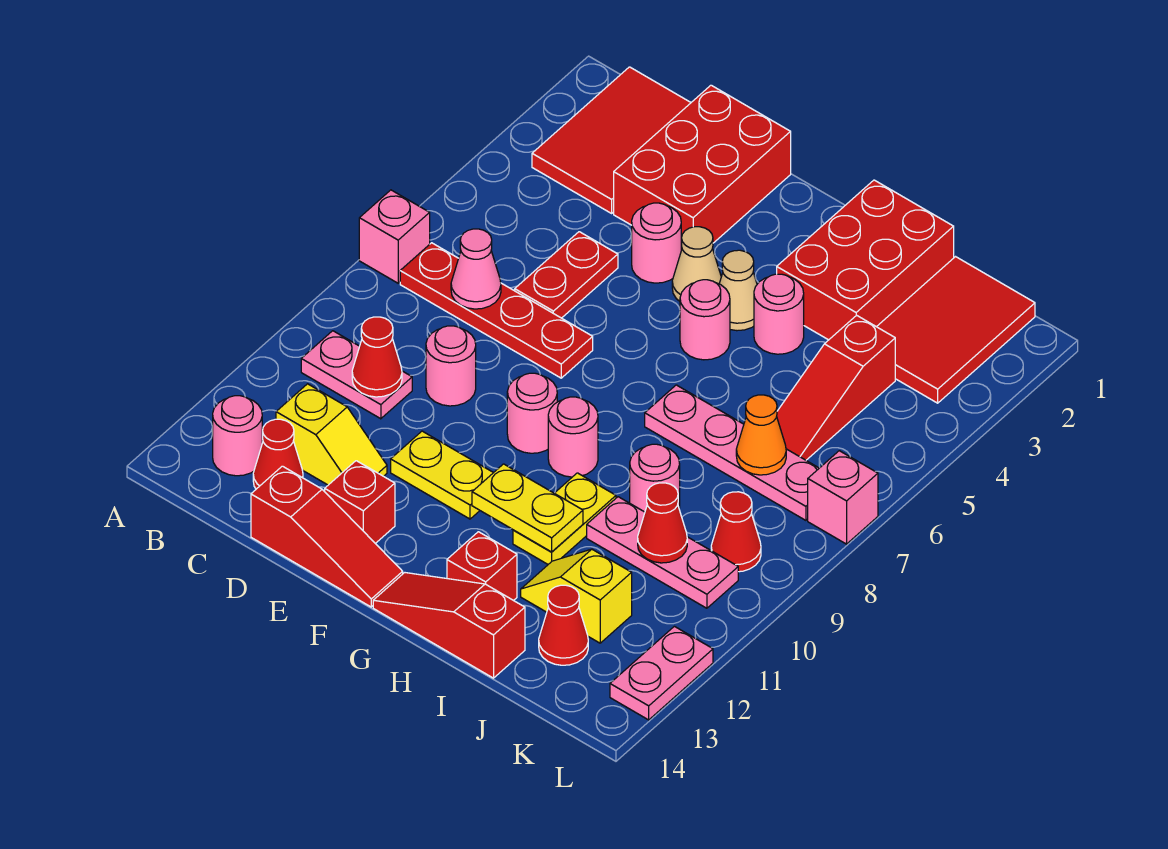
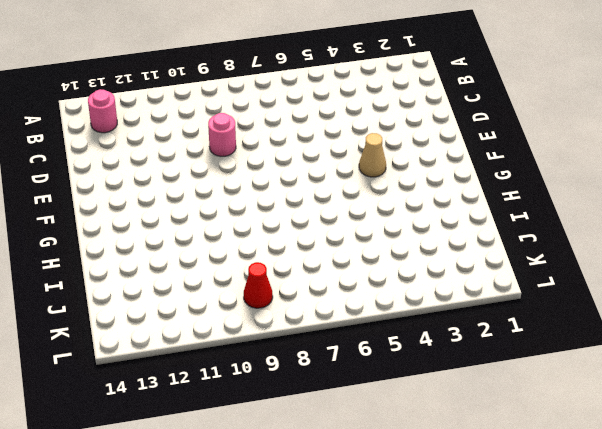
none -> pink 1x1 brick [359,190,430,283]
none -> red 2x3 tile [532,67,691,213]
none -> red 1x4 plate [400,243,593,378]
none -> pink 1x2 plate [301,331,412,419]

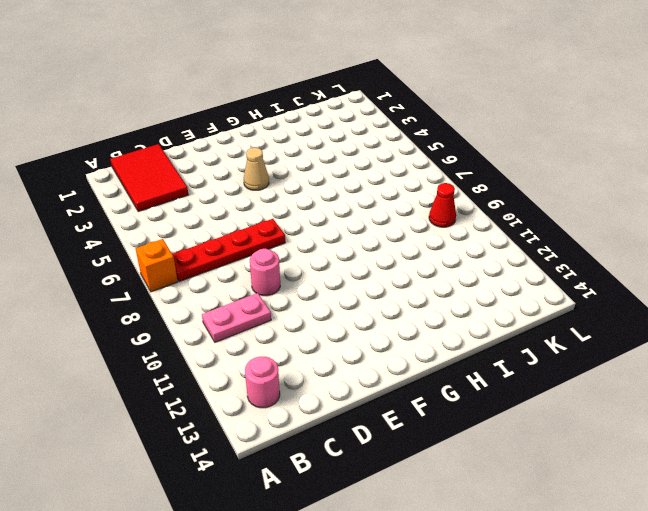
orange 1x1 brick [136,239,178,292] -> pink 1x1 brick [359,190,430,283]
none -> yellow 1x2 slope [276,384,387,485]
none -> red 1x1 cone [253,419,303,489]
none -> red 2x3 brick [614,85,791,250]
none -> red 1x2 plate [515,232,618,318]

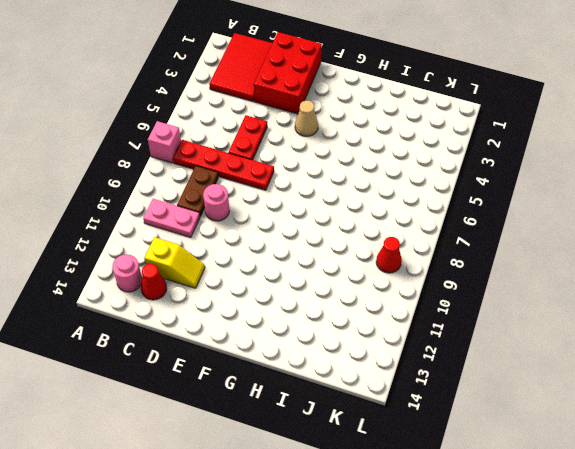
brown 1x2 plate [177,166,218,216] -> none
none -> red 1x3 slope [251,466,403,607]
none -> pink 1x1 round brick [632,203,681,283]
none -> yellow 1x2 plate [391,431,493,519]
none -> red 1x1 brick [325,461,395,544]

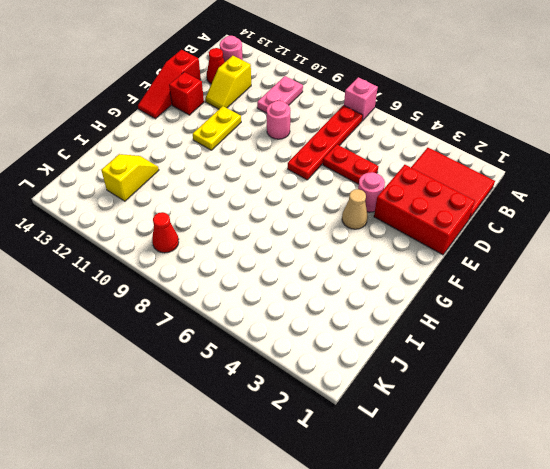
none -> pink 1x1 round brick [507,373,557,453]
none -> tan 1x1 cone [719,250,757,331]
none -> pink 1x1 round brick [680,280,730,360]
none -> pink 1x1 round brick [548,397,598,477]

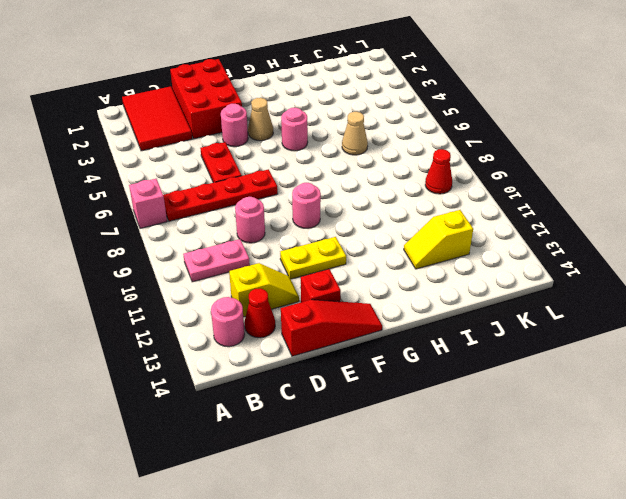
tan 1x1 cone [342,112,368,155] -> tan 1x1 cone moved to [719,250,757,331]
none -> pink 1x1 round brick [548,397,598,477]
none -> red 1x3 slope [373,573,525,678]
none -> red 2x3 brick [777,180,954,340]
none -> pink 1x1 round brick [754,274,804,354]

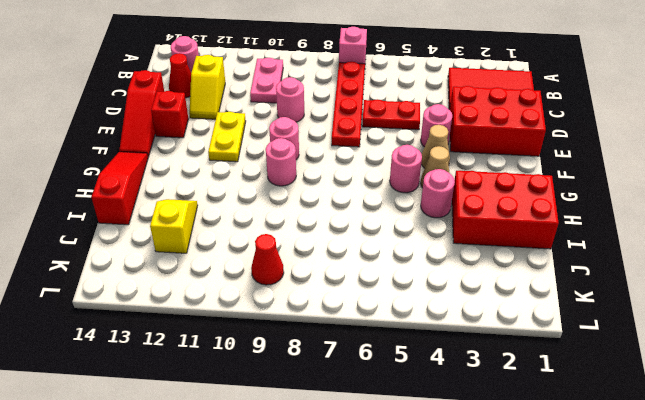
none -> pink 1x4 plate [645,385,819,520]
none -> yellow 1x2 plate [513,473,616,564]
none -> red 1x1 brick [447,532,517,601]
none -> pink 1x1 round brick [630,444,680,512]

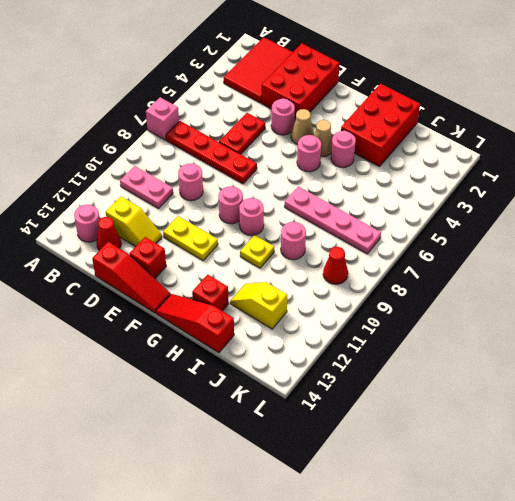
yellow 1x1 plate [240,235,274,268] -> yellow 1x2 plate [513,473,616,564]
none -> pink 1x3 plate [587,497,738,608]
none -> red 2x3 tile [877,257,1035,403]
none -> red 1x3 slope [777,315,895,460]
none -> red 1x1 cone [539,585,588,665]

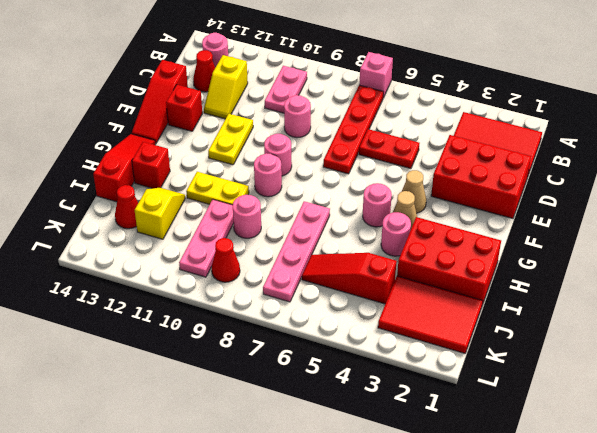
none -> pink 1x1 round brick [632,203,681,283]
none -> pink 1x1 brick [808,451,878,544]
none -> pink 1x2 plate [610,626,713,720]
none -> pink 1x1 cone [451,229,501,309]

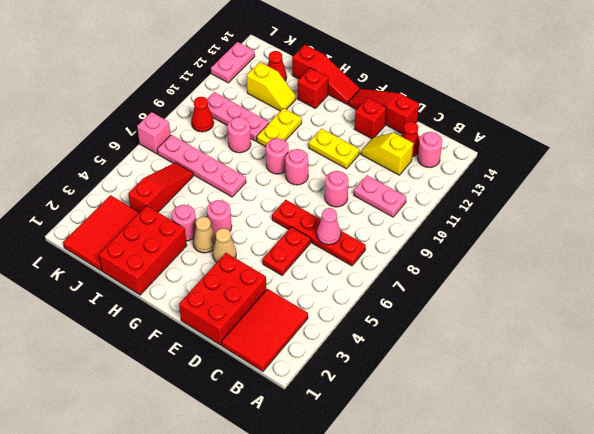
none -> pink 1x1 brick [359,190,430,283]
none -> pink 1x1 round brick [632,203,681,283]
none -> red 1x1 cone [352,317,402,397]
none -> yellow 1x2 plate [472,464,583,552]

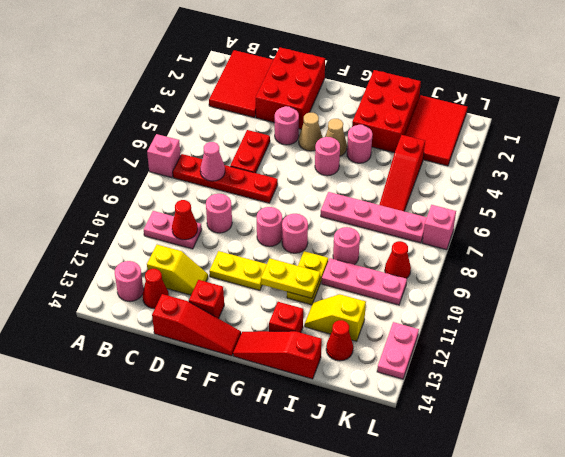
none -> orange 1x1 cone [736,395,786,475]
none -> red 1x1 cone [638,483,687,563]

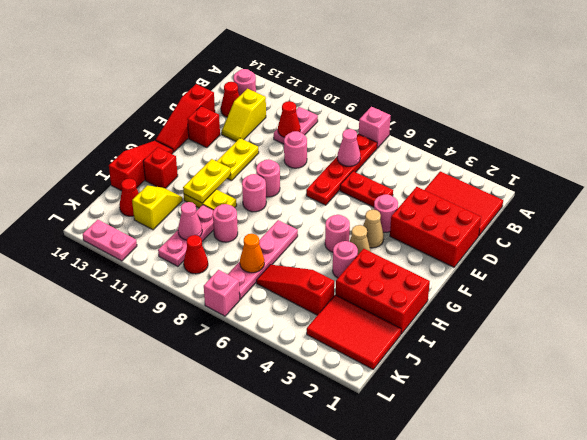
pink 1x1 cone [178,202,202,240] -> red 1x1 cone [638,483,687,563]

